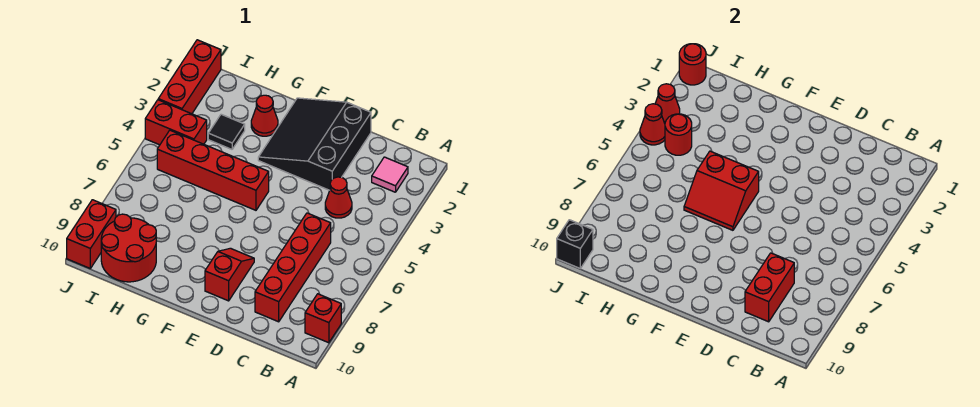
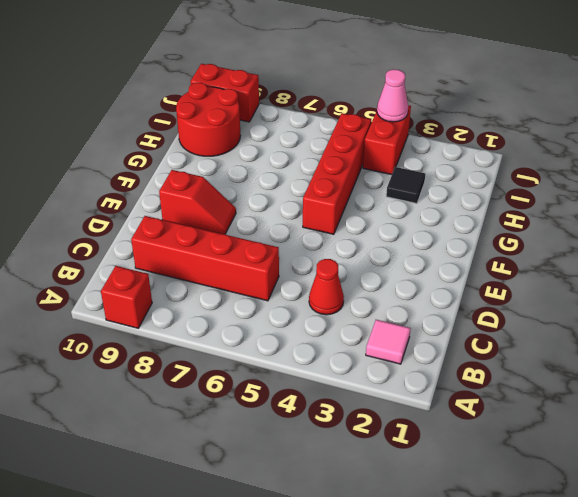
pink 1x1 cone [377,69,408,122] -> red 1x1 cone [640,104,665,145]
none -> black 3x3 slope [258,98,371,190]
none -> red 1x1 cone [251,95,278,136]
none -> red 1x3 brick [158,40,221,114]

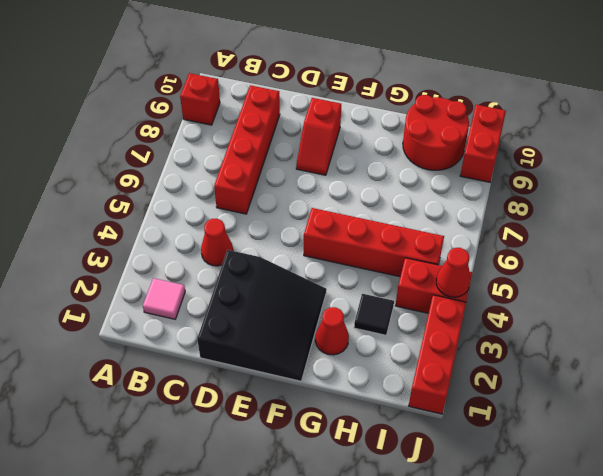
none -> red 1x2 brick [745,253,794,322]
none -> red 2x2 slope [684,151,759,230]
none -> red 1x1 round brick [665,114,692,155]

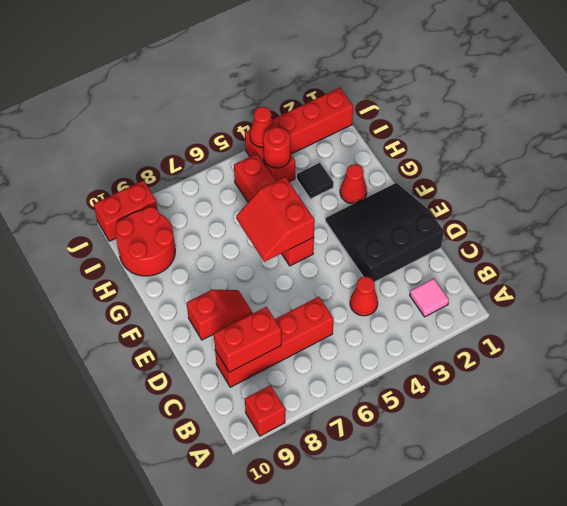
none -> red 1x1 round brick [679,44,706,85]
none -> red 1x1 cone [655,84,680,123]
none -> black 1x1 brick [557,220,593,268]

